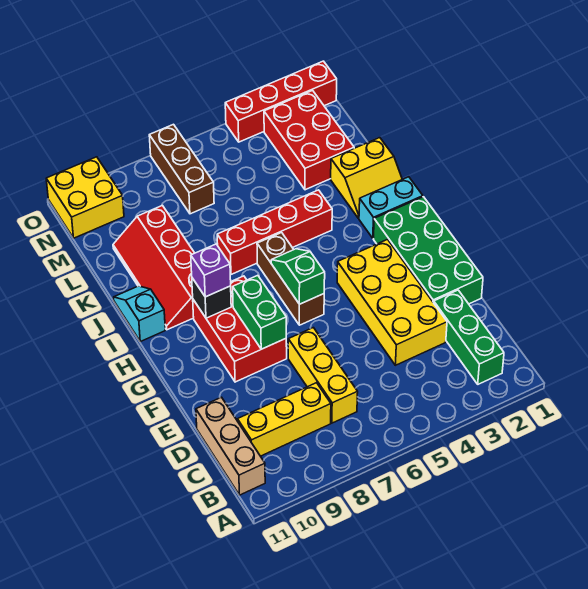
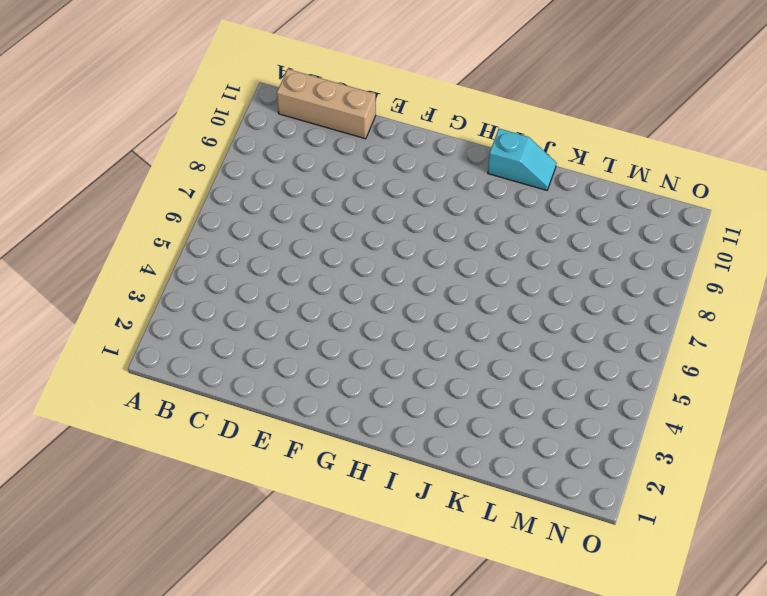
none -> green 1x3 brick [434,290,504,384]
none -> yellow 1x3 brick [288,328,358,423]
none -> yellow 1x3 brick [237,383,331,456]

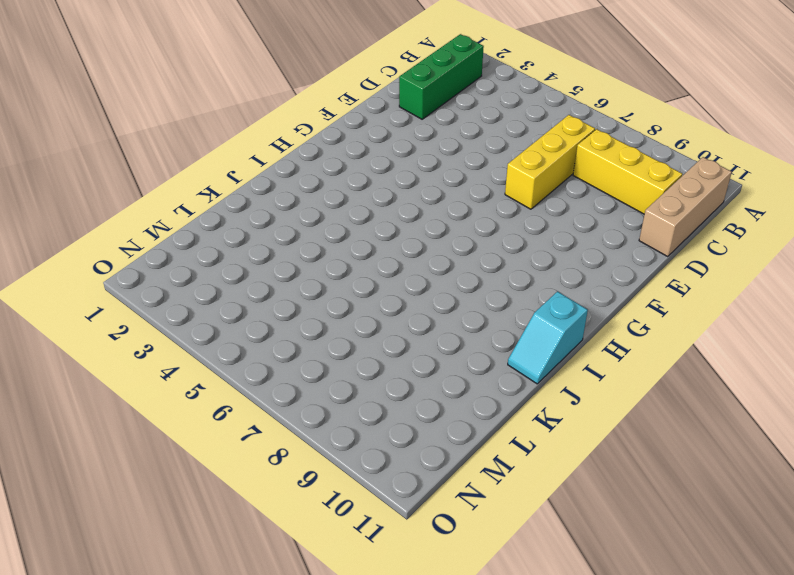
none -> yellow 2x4 brick [337,240,447,365]
none -> green 2x4 brick [373,197,483,304]
none -> red 2x3 brick [193,276,287,382]

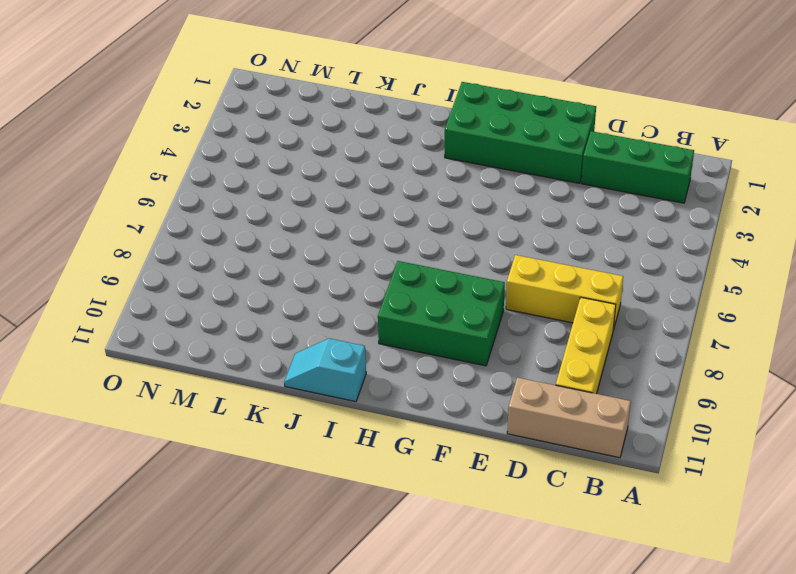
green 2x3 brick [378,261,505,366] -> red 2x3 brick [193,276,287,382]
none -> yellow 2x4 brick [337,240,447,365]
none -> brown 1x3 brick [257,233,324,325]
none -> cyan 1x2 brick [359,177,423,238]

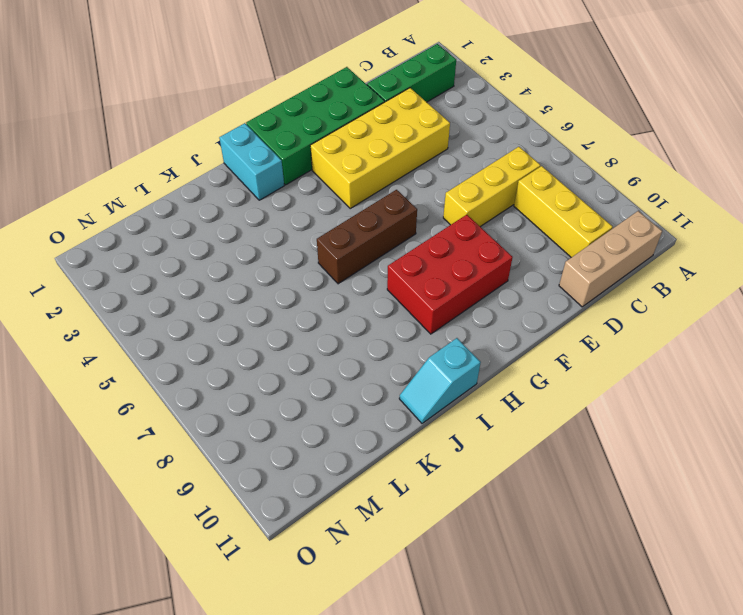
none -> red 2x4 slope [113,206,194,330]
none -> yellow 2x2 slope [331,138,402,218]
none -> red 1x4 brick [217,190,332,274]

